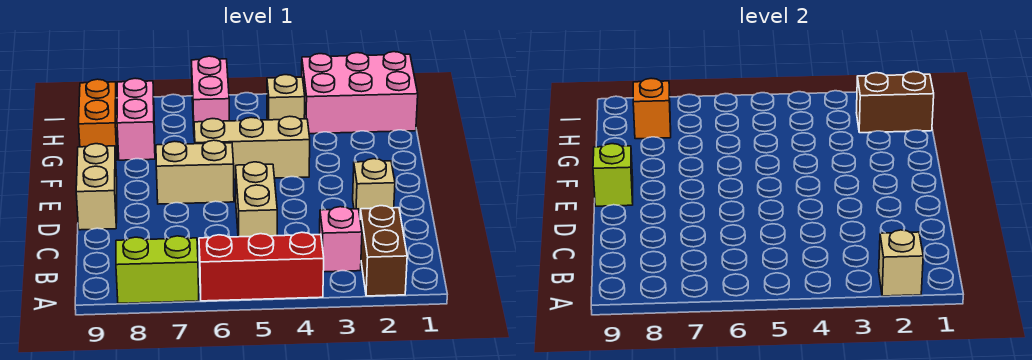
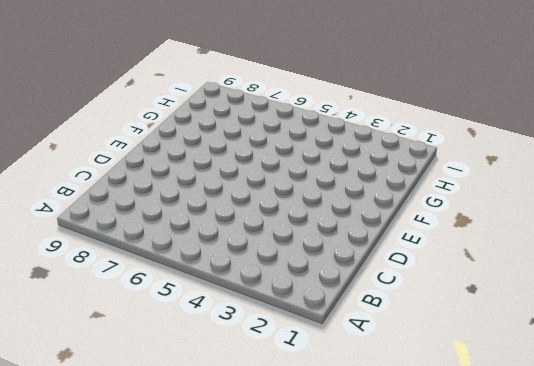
none -> brown 1x2 brick [360,206,407,296]
none -> red 1x3 brick [199,232,324,301]
none -> lime 1x2 brick [116,236,199,303]

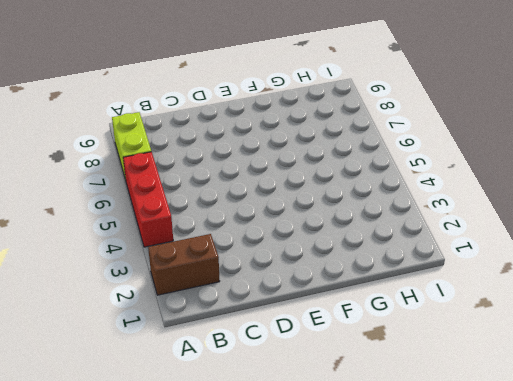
none -> pink 1x1 brick [320,207,362,272]
none -> tan 1x2 brick [236,162,277,237]
none -> tan 1x1 brick [353,159,395,215]

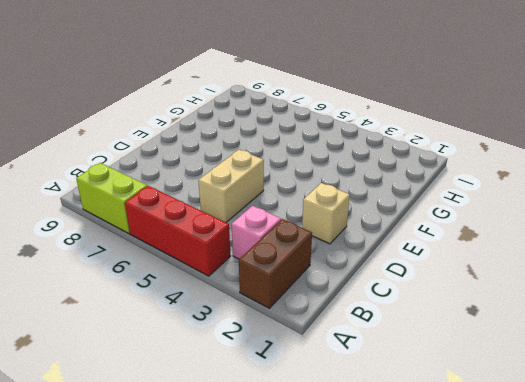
none -> tan 1x2 brick [76,144,117,230]
none -> tan 1x2 brick [156,140,234,204]
none -> tan 1x3 brick [194,116,310,179]

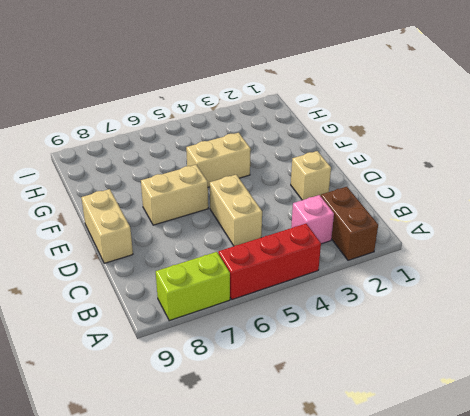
tan 1x2 brick [186,133,251,187] -> tan 1x3 brick [194,116,310,179]
none -> pink 1x2 brick [117,78,155,160]
none -> orange 1x2 brick [79,79,117,160]
none -> pink 2x3 brick [302,52,418,134]

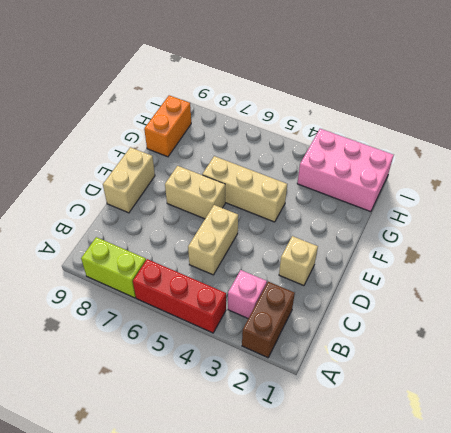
none -> pink 1x2 brick [117,78,155,160]
none -> tan 1x1 brick [267,75,305,120]
none -> pink 1x2 brick [191,56,229,126]

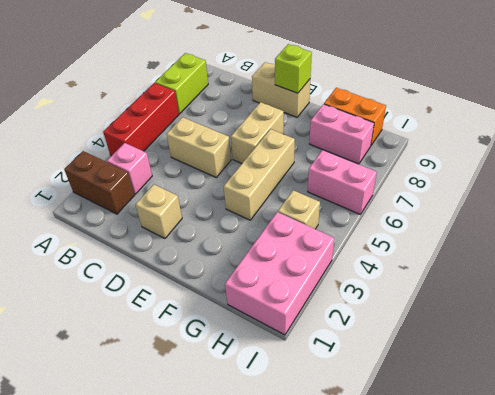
none -> tan 1x1 brick [879,230,923,296]
none -> brown 1x2 brick [856,72,934,133]
none -> orange 1x1 brick [633,78,671,139]

